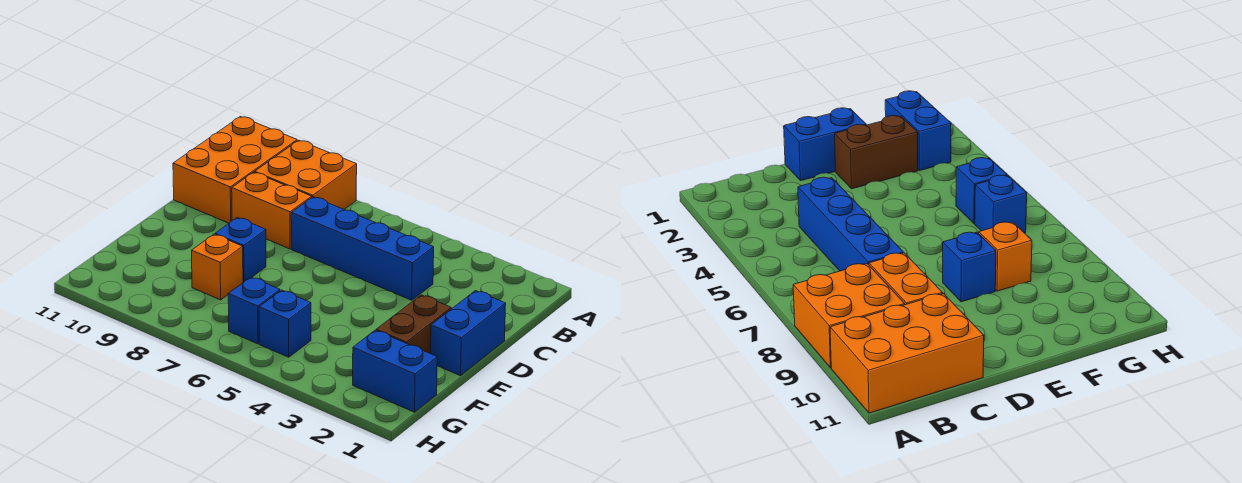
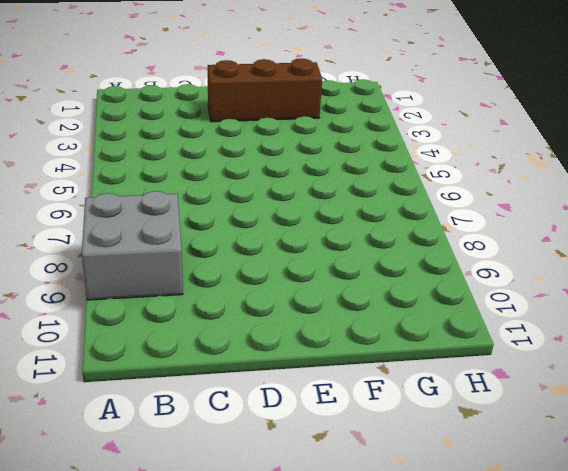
grey 2x2 brick [82,191,183,300] -> orange 2x2 brick [255,140,357,209]
brown 1x3 brick [208,58,322,122] -> brown 1x2 brick [376,295,451,354]
none -> orange 2x3 brick [173,117,297,223]
none -> blue 1x4 brick [291,197,434,300]

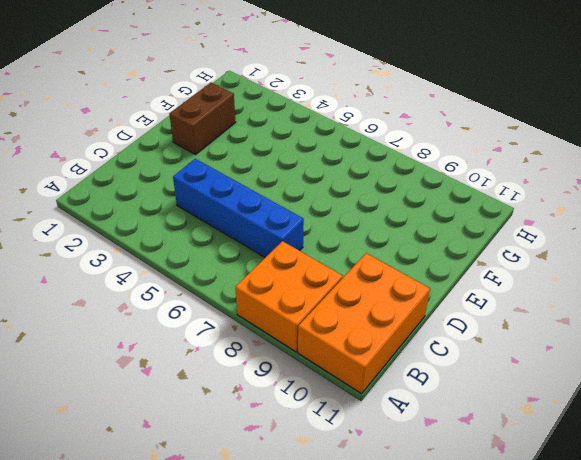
none -> orange 1x2 brick [232,172,312,249]
none -> blue 1x2 brick [431,291,506,376]

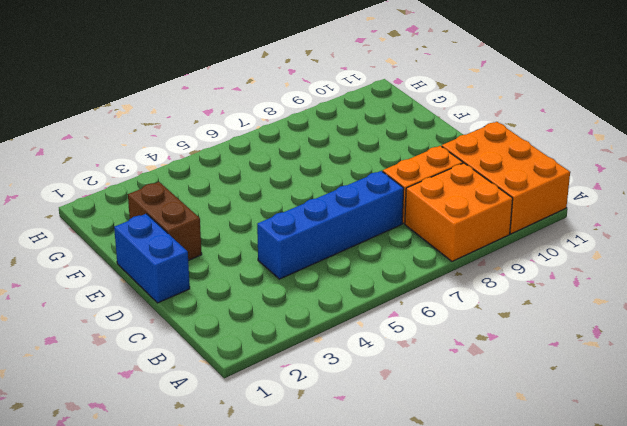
none -> blue 1x1 brick [215,217,266,283]
none -> orange 1x1 brick [192,234,243,300]

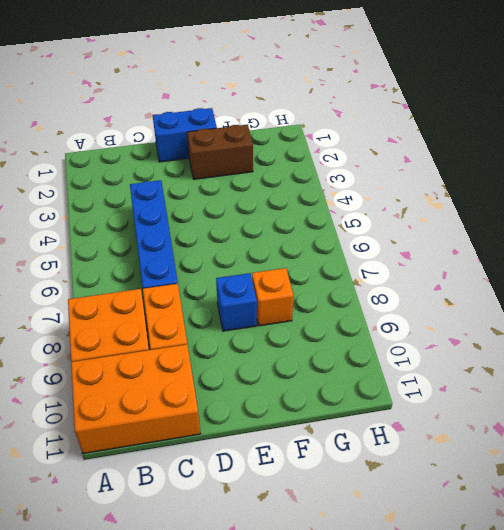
none -> blue 1x2 brick [353,330,437,412]
none -> blue 1x1 brick [259,290,311,357]

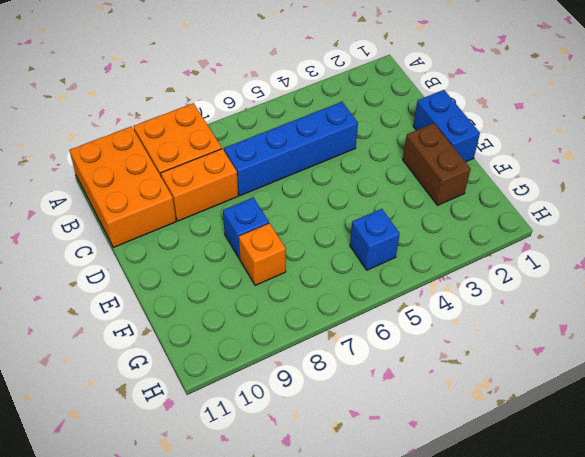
none -> blue 1x2 brick [353,330,437,412]
none -> blue 1x1 brick [228,277,280,344]

